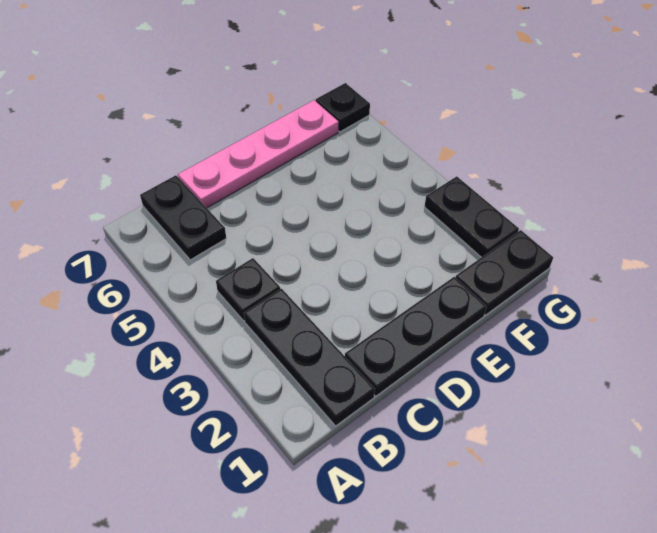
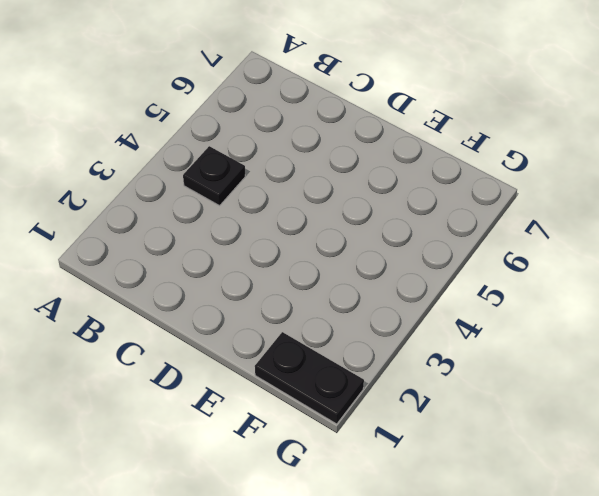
none -> black 1x3 plate [244,289,375,426]
none -> black 1x2 plate [140,175,226,260]

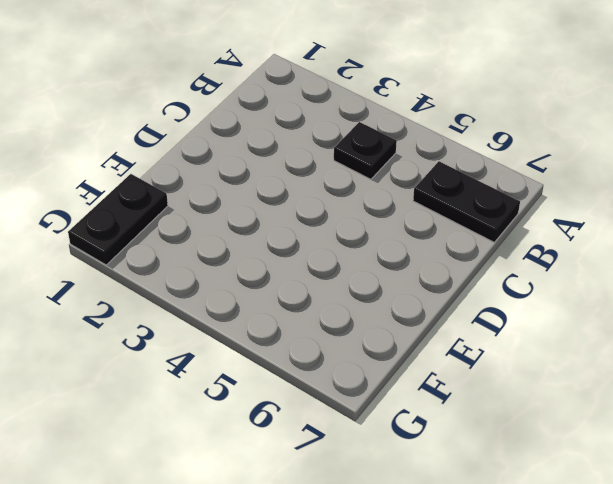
none -> black 1x3 plate [244,289,375,426]
none -> black 1x3 plate [345,277,487,396]

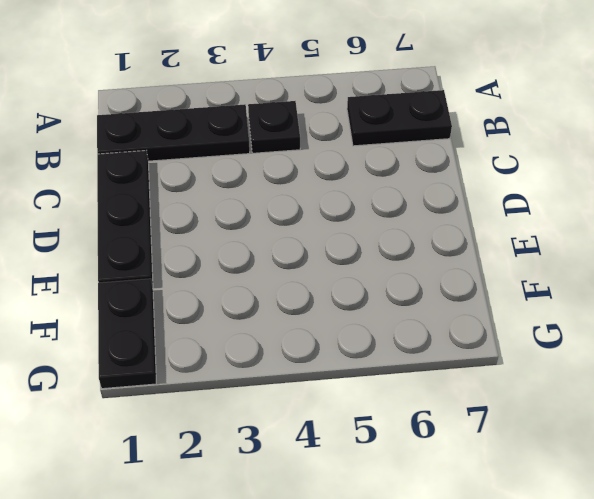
none -> pink 1x4 plate [178,100,339,208]
none -> black 1x2 plate [424,176,519,257]

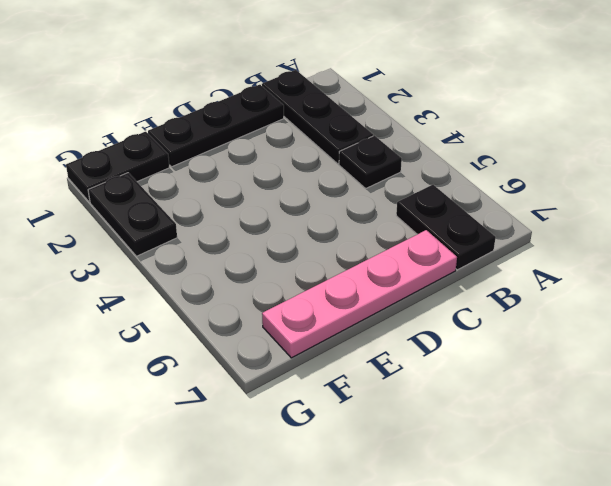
none -> black 1x1 plate [316,83,370,132]

